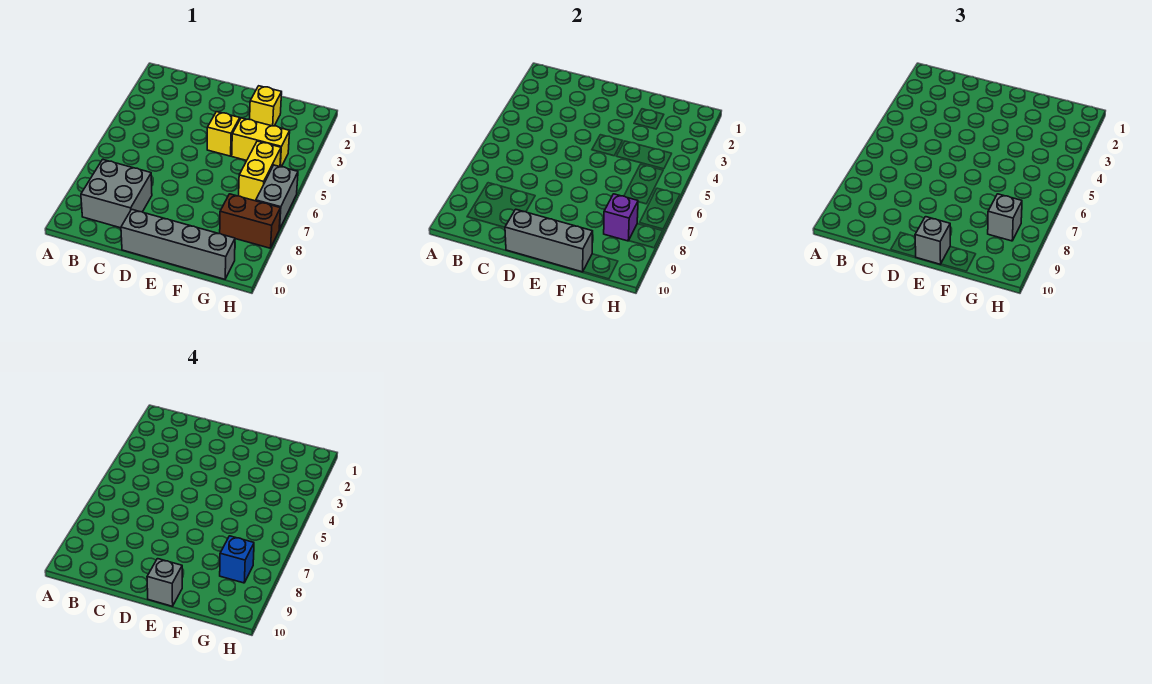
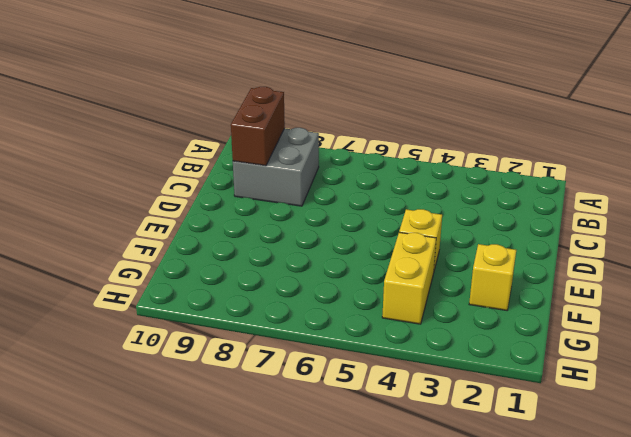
brown 1x2 brick [231,87,285,166] -> brown 1x2 brick moved to [220,194,280,248]
none -> grey 1x4 brick [121,209,235,279]
none -> yellow 1x2 brick [239,141,281,201]
none -> grey 1x2 brick [256,165,298,229]

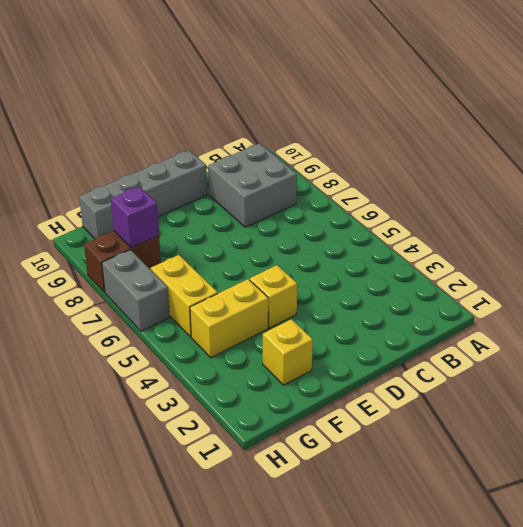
none -> grey 1x3 brick [505,209,593,272]
none -> grey 1x1 brick [915,217,950,264]
none -> grey 1x1 brick [988,194,1022,241]

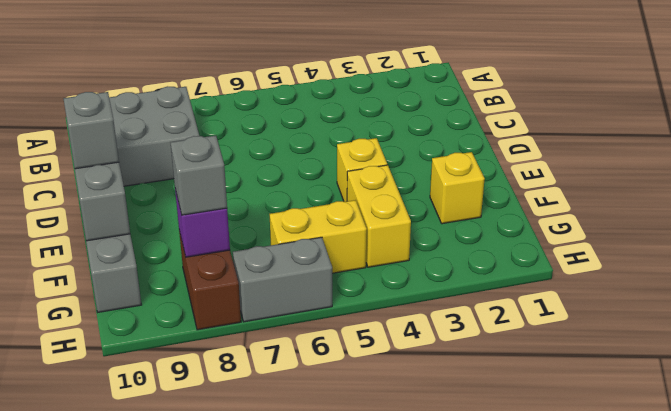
none -> grey 1x1 brick [147,559,182,606]
none -> blue 1x1 brick [220,536,254,583]

